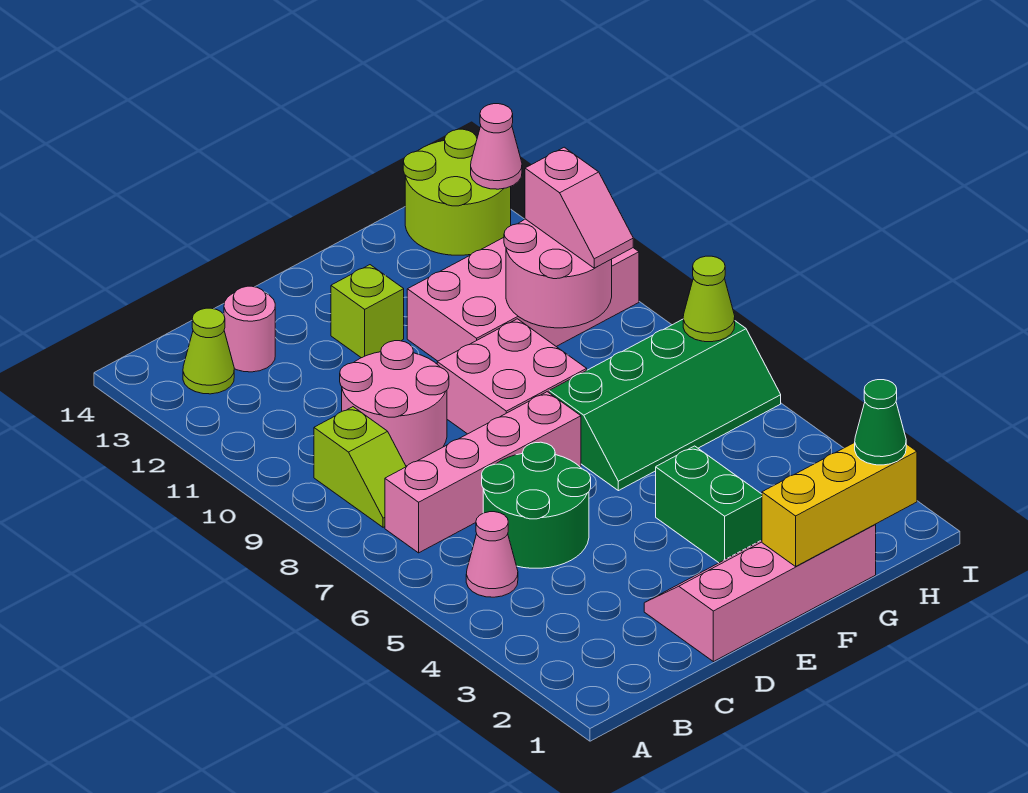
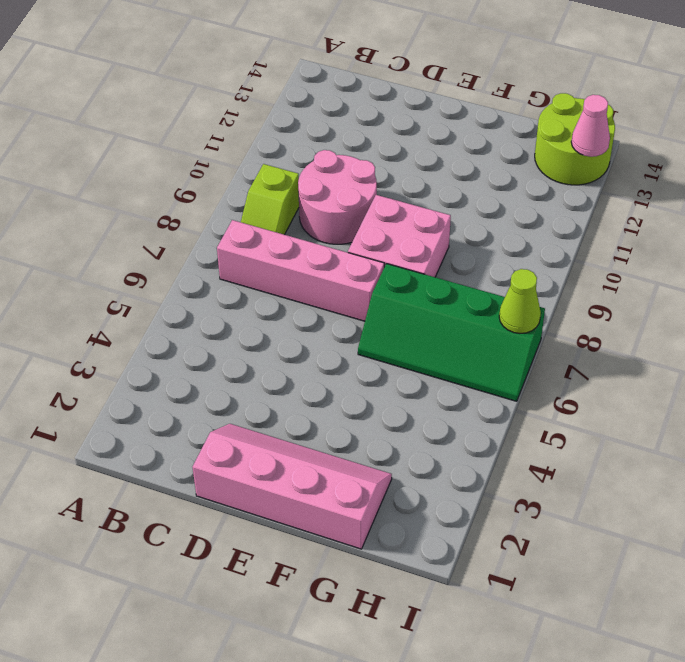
none -> pink 1x1 cone [466,512,518,597]
none -> lime 1x1 cone [183,308,234,394]
none -> green 2x2 round brick [482,442,591,568]

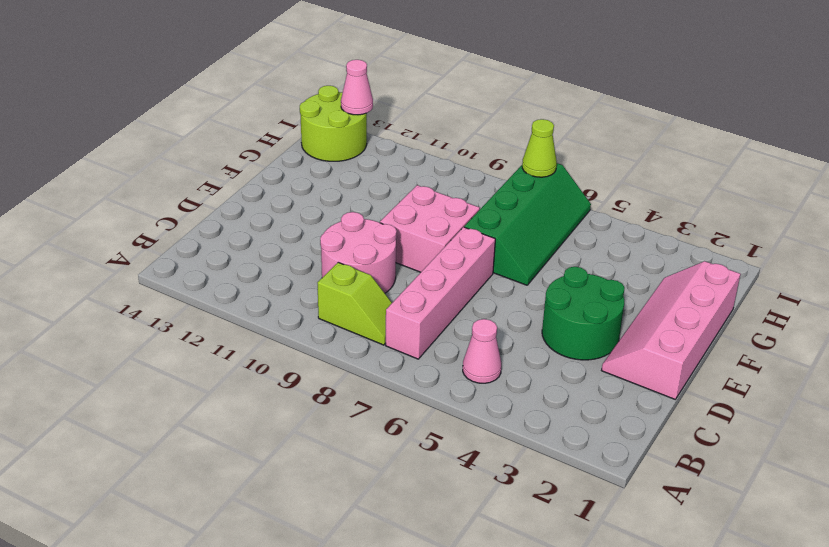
green 2x2 round brick [542,267,625,360] -> green 2x2 round brick moved to [482,442,591,568]
none -> lime 1x1 cone [183,308,234,394]
none -> pink 1x1 round brick [224,286,275,372]
none -> lime 1x1 brick [331,265,404,358]

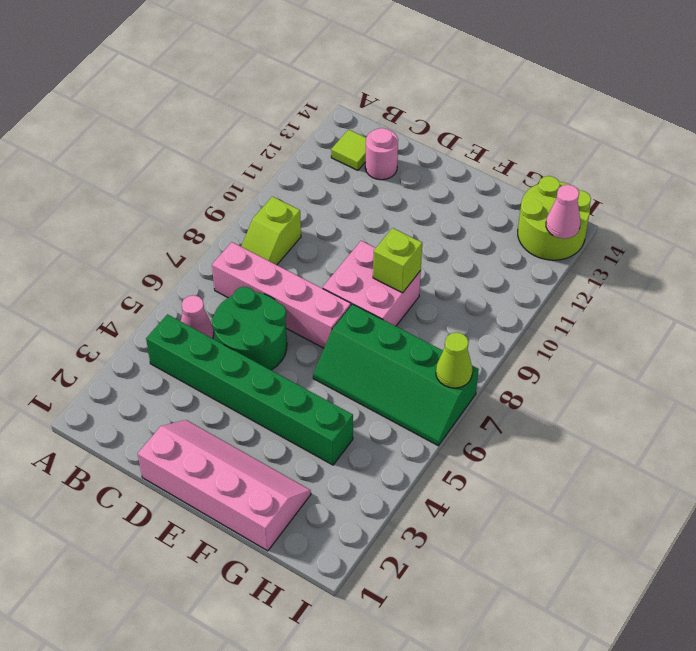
green 1x6 brick [146,314,353,465] -> green 1x2 brick [656,446,762,563]
lime 1x1 tile [331,130,366,170] -> lime 1x1 cone [183,308,234,394]
lime 1x1 brick [373,228,422,293] -> lime 1x1 brick moved to [331,265,404,358]
none -> pink 2x2 round brick [340,341,449,466]
none -> pink 2x4 brick [407,238,639,361]
none -> yellow 1x3 brick [762,442,917,566]

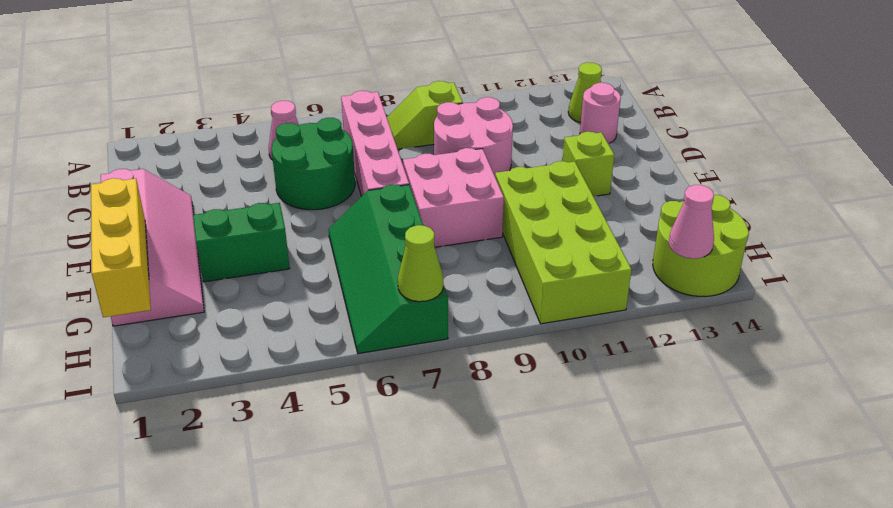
lime 2x4 brick [495,161,631,324] -> pink 2x4 brick [407,238,639,361]
none -> pink 2x2 round brick [504,219,612,328]
none -> green 1x1 cone [855,380,906,465]
none -> pink 1x2 slope [525,147,633,268]

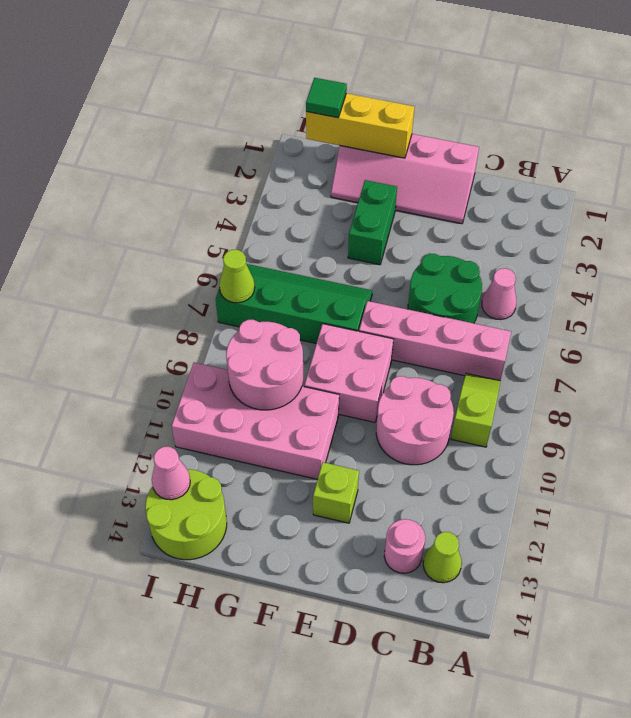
green 1x1 tile [306,78,347,118] -> green 1x1 cone [855,380,906,465]
none -> pink 1x2 slope [525,147,633,268]

